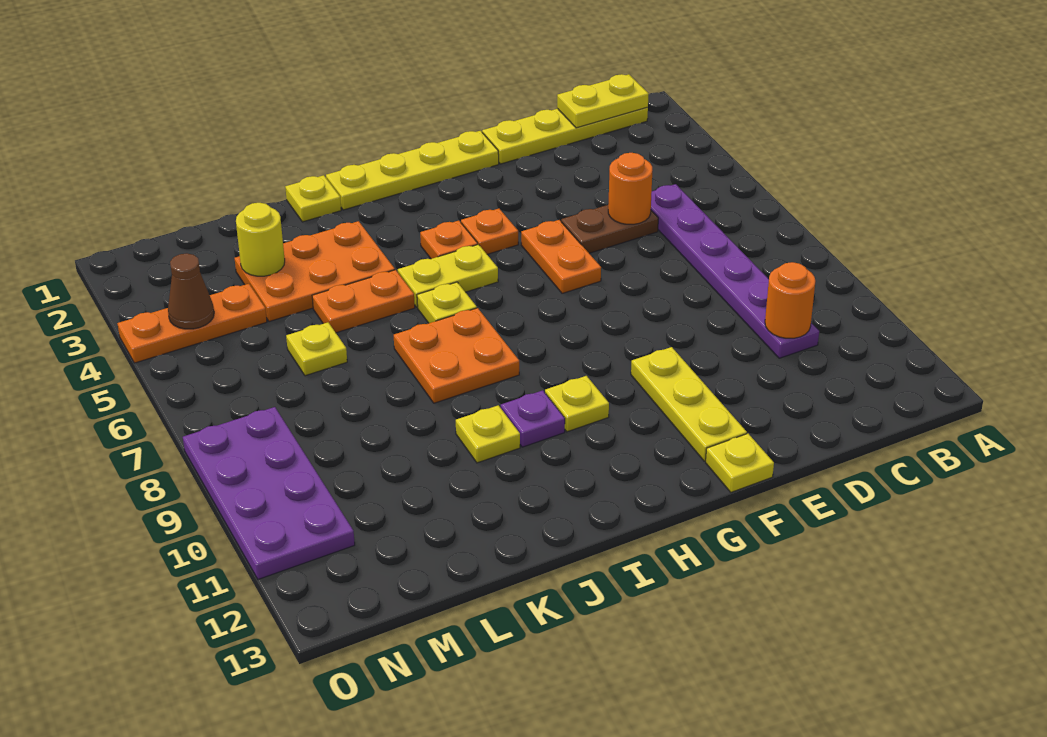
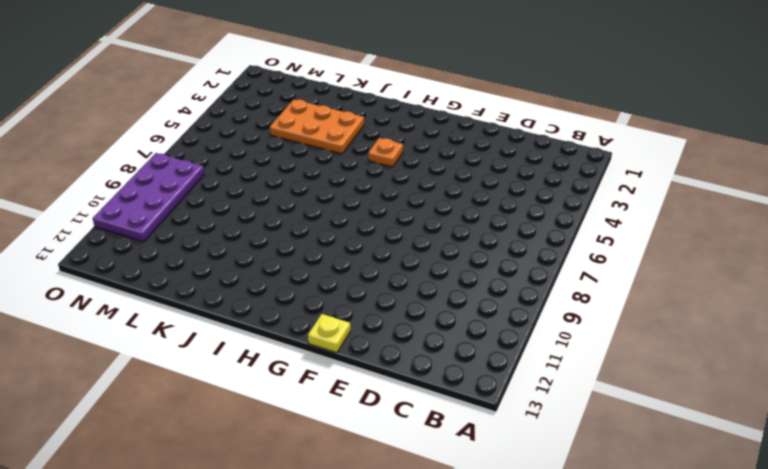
none -> yellow 1x4 plate [482,107,648,164]
none -> purple 1x6 plate [651,184,819,358]
none -> brown 1x2 plate [561,205,658,253]

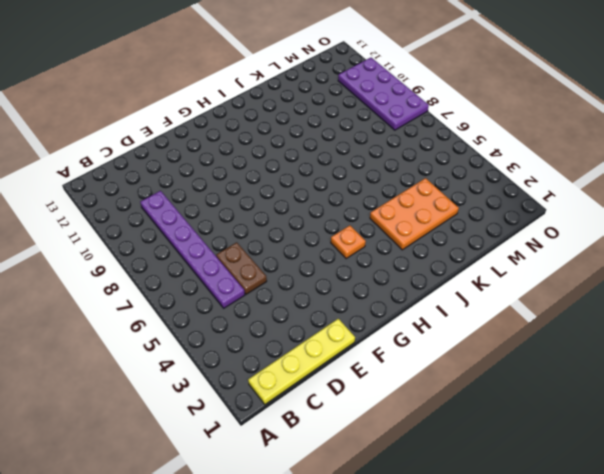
brown 1x2 plate [216,242,267,294] -> brown 1x2 plate turned to [561,205,658,253]
none -> yellow 1x4 plate [326,131,499,210]
none -> orange 1x2 plate [521,220,601,293]
none -> yellow 1x3 plate [631,347,747,461]

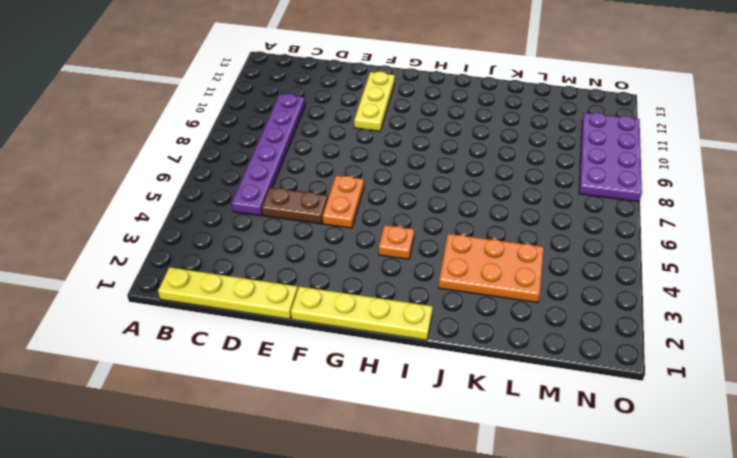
none -> yellow 1x1 plate [706,434,774,492]
none -> orange 1x1 plate [461,209,518,254]
none -> yellow 1x2 plate [398,245,498,307]

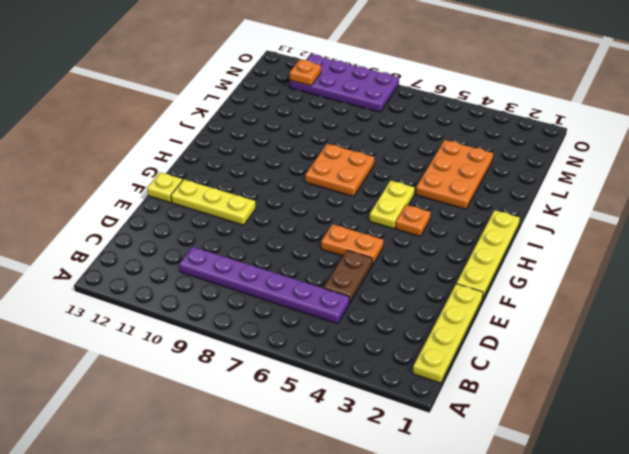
orange 1x1 plate [290,60,321,86] -> orange 1x1 plate moved to [461,209,518,254]
none -> yellow 1x1 plate [545,376,609,432]
none -> yellow 1x1 plate [417,282,477,323]
none -> purple 1x1 plate [501,390,565,447]

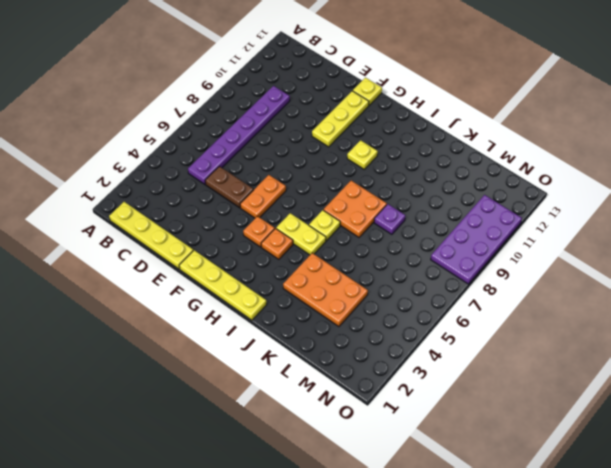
purple 1x1 plate [374,204,405,234] -> purple 1x1 plate moved to [501,390,565,447]
none -> yellow 1x1 plate [285,175,341,222]
none -> orange 1x2 plate [312,270,415,333]
none -> yellow 1x1 plate [456,405,520,463]

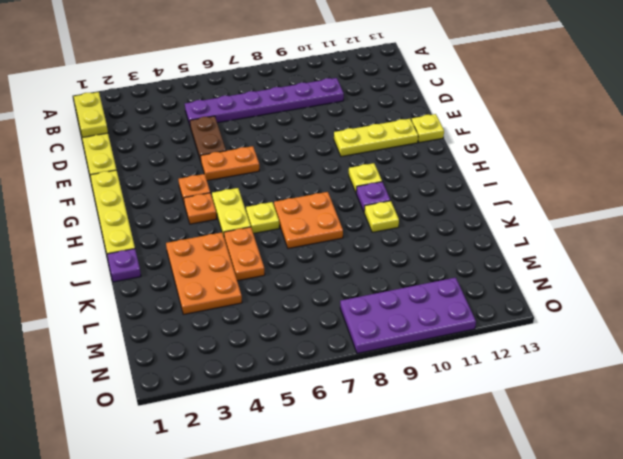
purple 1x1 plate [107,249,141,282] -> yellow 1x1 plate [285,175,341,222]
none -> yellow 1x1 plate [286,322,347,376]
none -> orange 1x3 plate [117,284,267,363]
none -> orange 1x1 round brick [765,262,815,338]

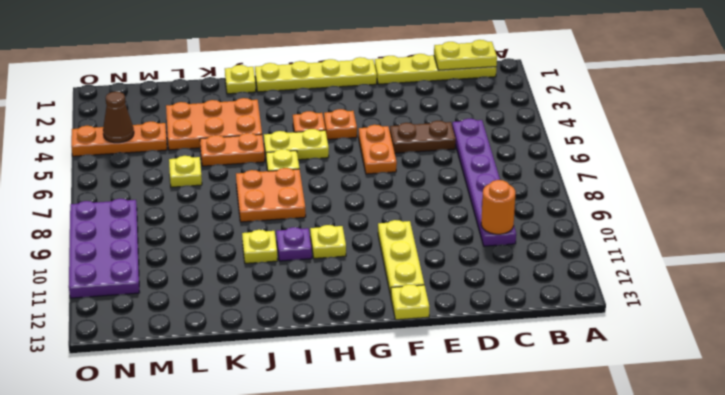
none -> orange 1x1 round brick [608,153,652,224]
none -> yellow 1x1 round brick [236,203,285,276]

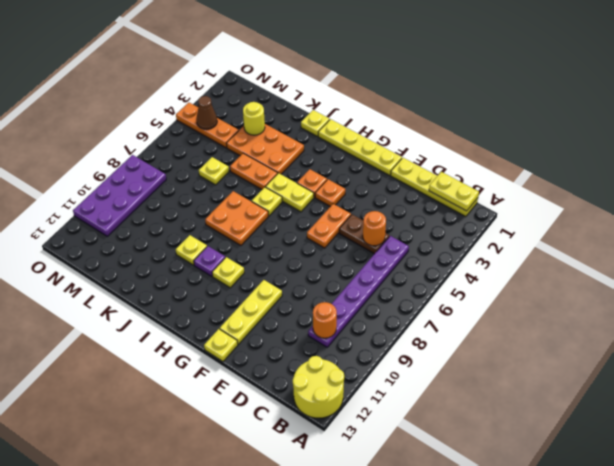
yellow 2x2 round brick [293,356,344,418] -> none

